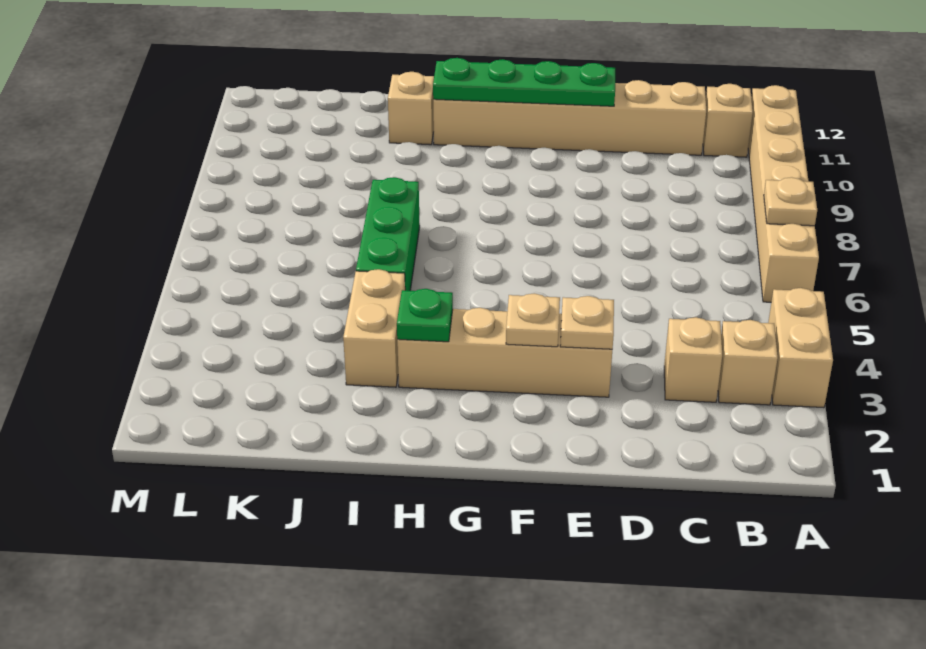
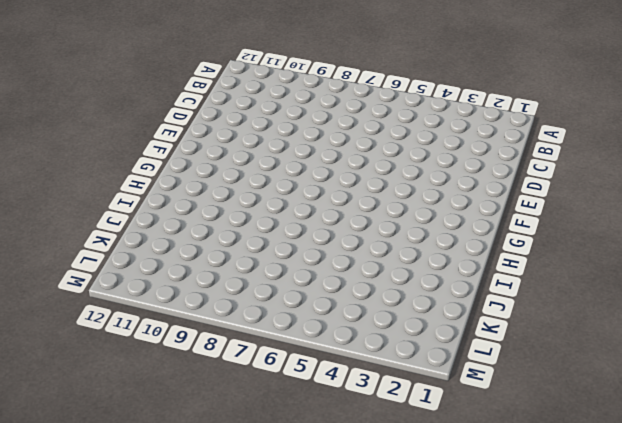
none -> tan 1x2 brick [768,288,833,408]
none -> tan 1x6 brick [748,85,819,302]
none -> tan 1x1 brick [718,320,778,405]

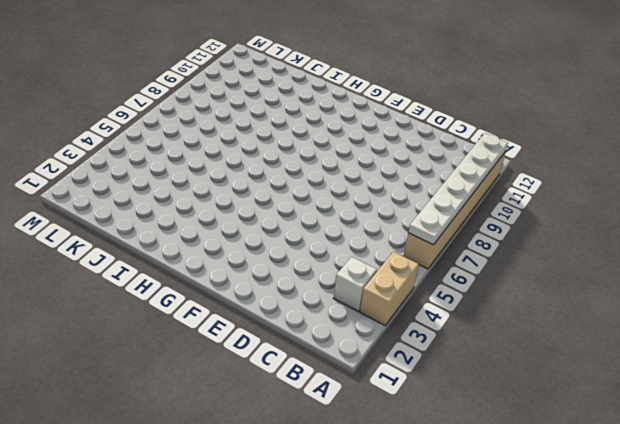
white 1x6 plate [408,133,508,245] -> tan 1x1 plate [764,177,817,226]
white 1x1 brick [334,257,377,311] -> tan 1x1 brick [718,320,778,405]
none -> tan 1x1 brick [703,84,753,157]
none -> tan 1x1 brick [664,317,722,402]
none -> tan 1x6 brick [433,80,706,155]

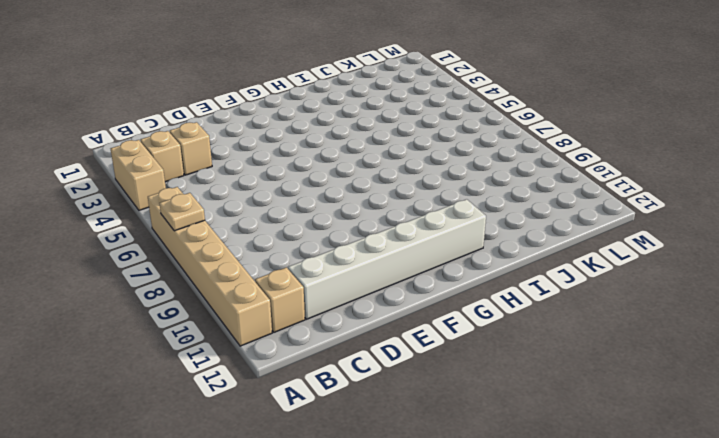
white 1x6 brick [288,199,486,319] -> tan 1x6 brick [433,80,706,155]
none -> tan 1x4 brick [397,308,612,397]
none -> tan 1x2 brick [343,269,405,387]
none -> green 1x3 brick [356,177,420,291]

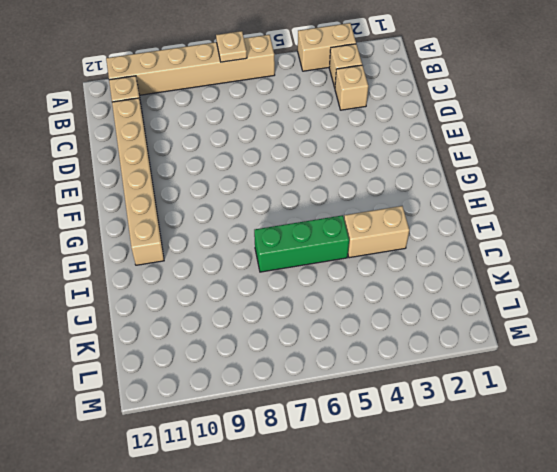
none -> tan 1x4 brick [397,308,612,397]
none -> tan 1x1 brick [388,72,434,145]
none -> tan 1x1 plate [560,296,614,349]

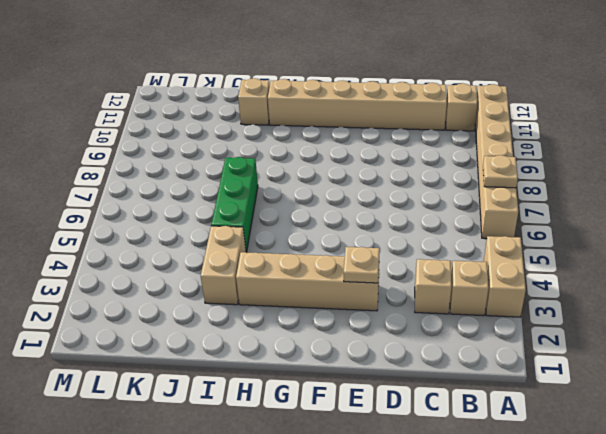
none -> green 1x4 plate [433,58,615,106]
none -> tan 1x1 plate [506,293,560,347]
none -> green 1x1 plate [397,289,453,342]

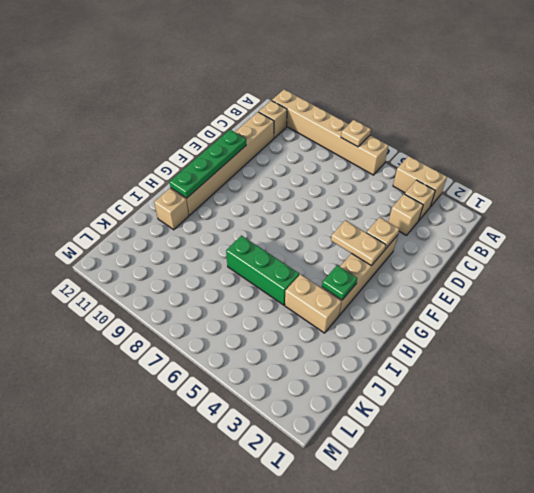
tan 1x2 plate [331,220,386,266] -> tan 1x1 plate [506,293,560,347]

